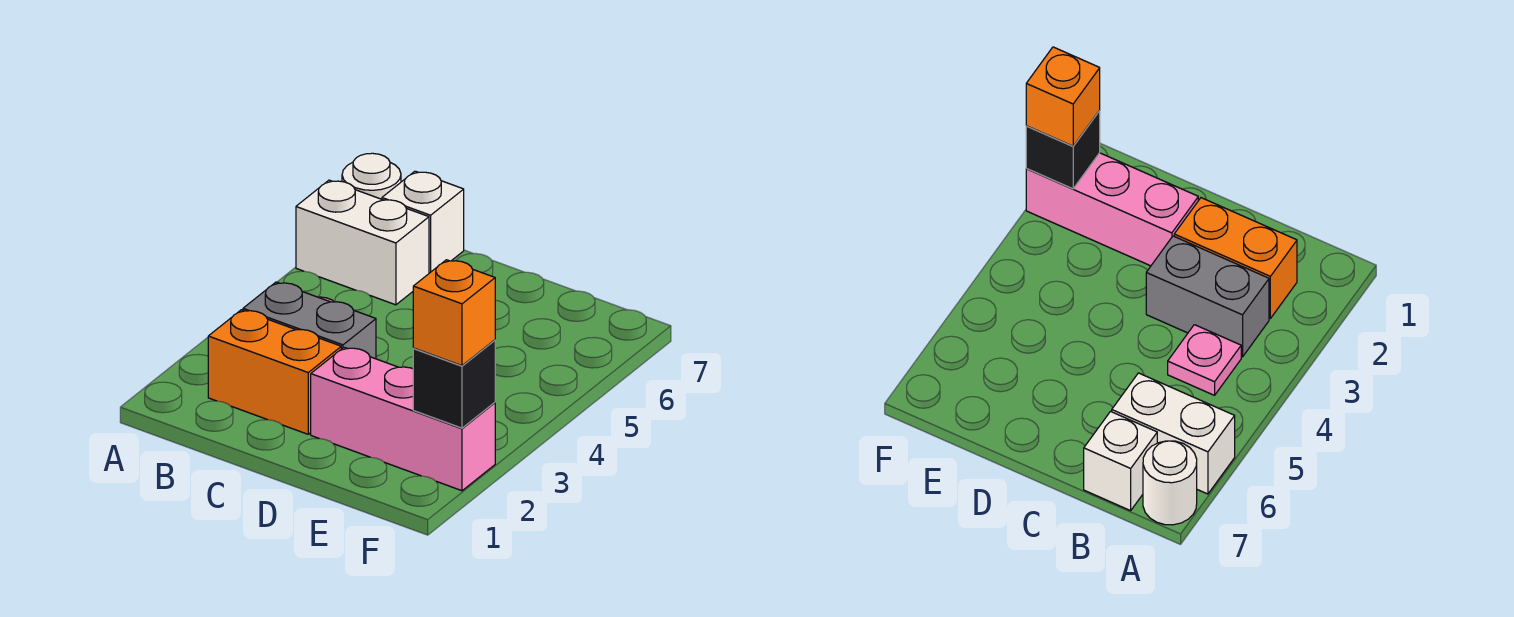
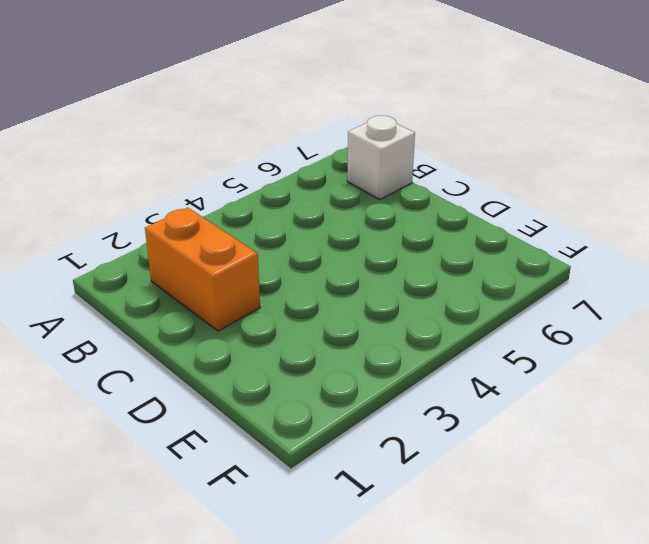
none -> white 1x2 brick [296,180,429,305]
none -> white 1x1 round brick [342,153,401,199]

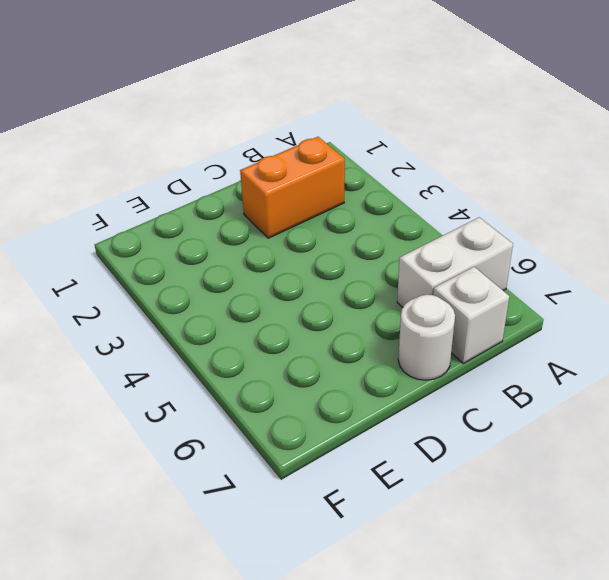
white 1x1 round brick [398,295,455,380] -> white 1x1 round brick moved to [342,153,401,199]
none -> grey 1x2 brick [243,282,376,359]
none -> pink 1x1 plate [1168,325,1241,395]

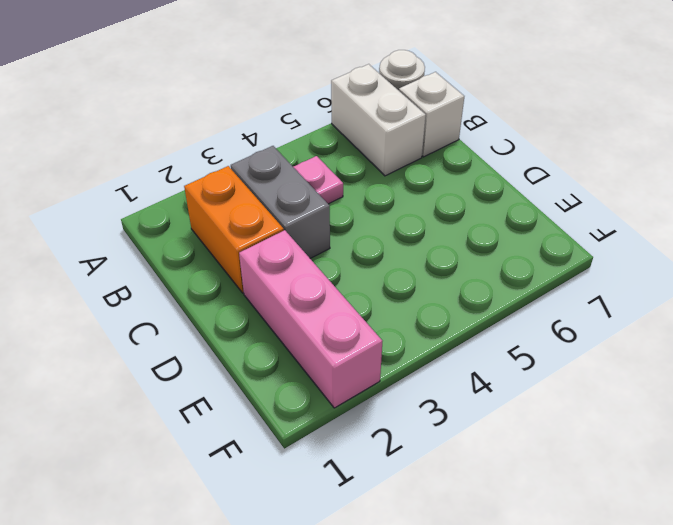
none -> black 1x1 brick [413,340,495,428]
none -> orange 1x1 brick [413,260,495,366]

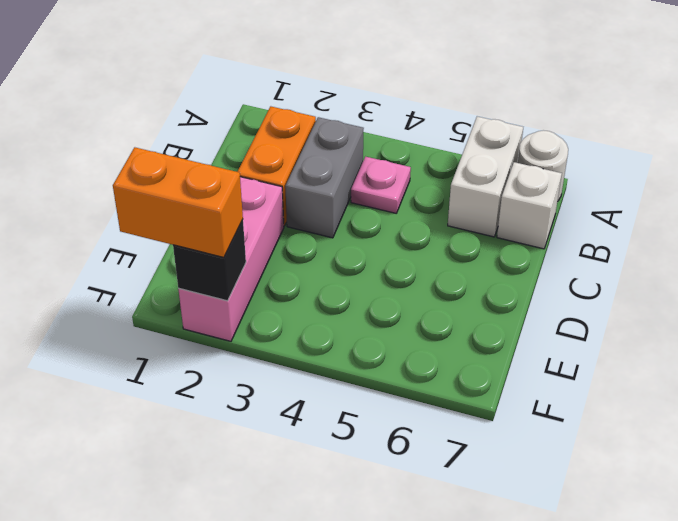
orange 1x2 brick [113,147,243,257] -> orange 1x1 brick [413,260,495,366]

